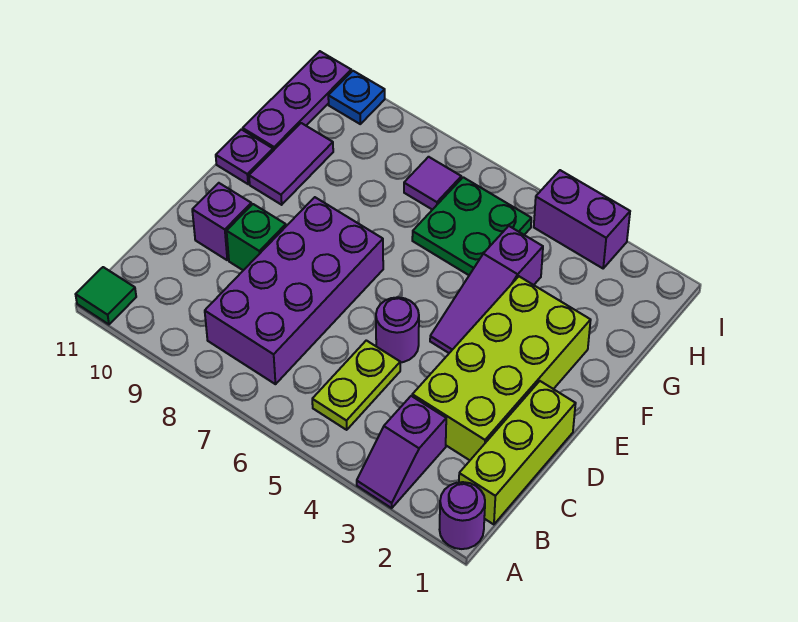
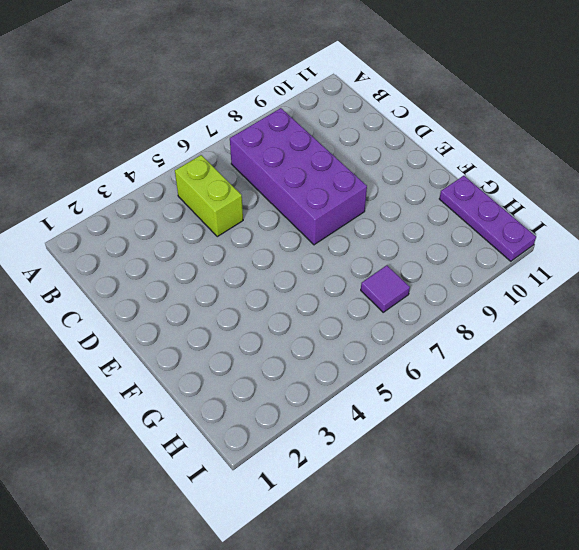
lime 1x2 brick [175,155,243,237] -> lime 1x2 plate [312,340,400,430]
none -> purple 1x1 round brick [440,482,485,549]
none -> purple 1x2 slope [357,396,446,508]
none -> green 1x1 tile [76,267,136,324]

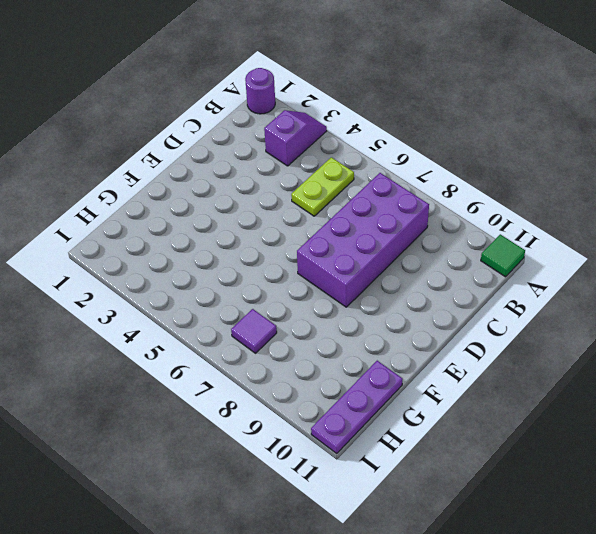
none -> lime 1x3 brick [459,381,576,524]
none -> lime 2x4 brick [412,277,591,460]
none -> purple 1x1 round brick [376,297,419,362]

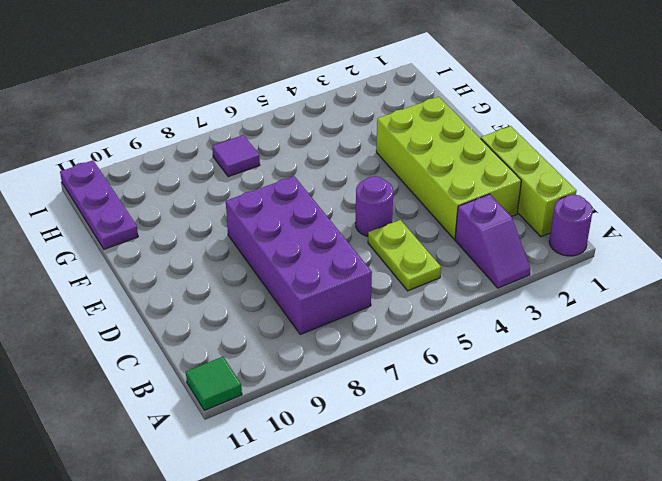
none -> green 1x1 brick [227,204,286,270]
none -> purple 1x1 brick [192,183,251,260]
none -> purple 1x3 slope [430,226,543,353]

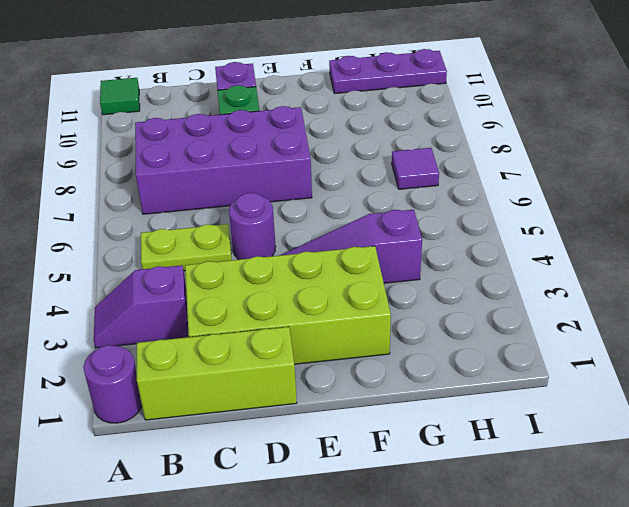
none -> purple 1x2 tile [249,123,333,205]
none -> purple 1x1 plate [216,129,273,184]
none -> green 2x2 plate [412,177,531,275]

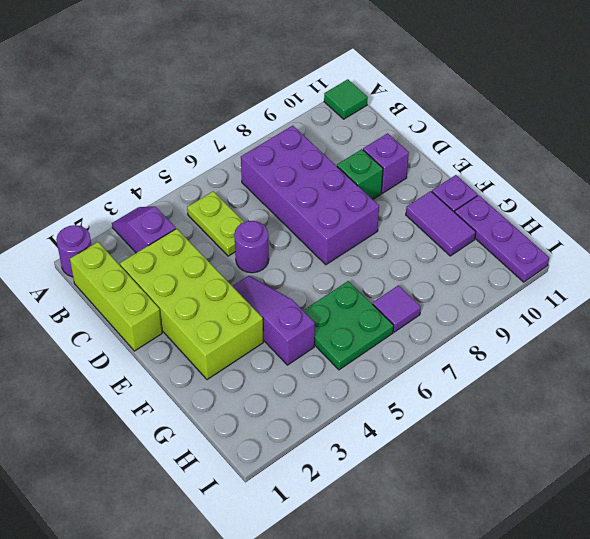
none -> purple 1x2 brick [534,170,630,268]
none -> blue 1x1 plate [328,71,385,124]

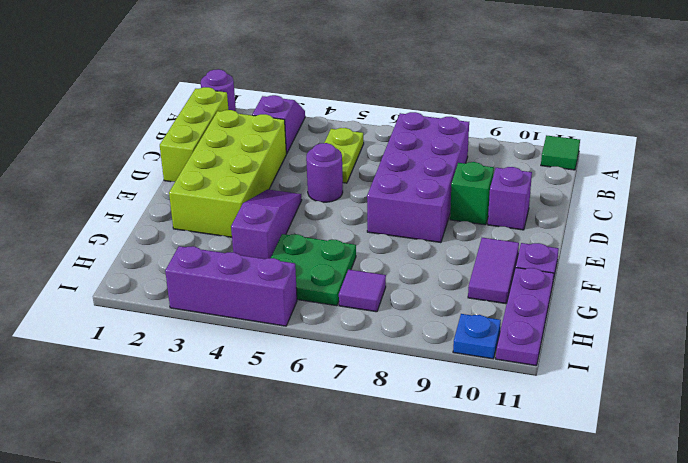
purple 1x3 brick [165,246,297,326] -> purple 1x2 brick [534,170,630,268]

